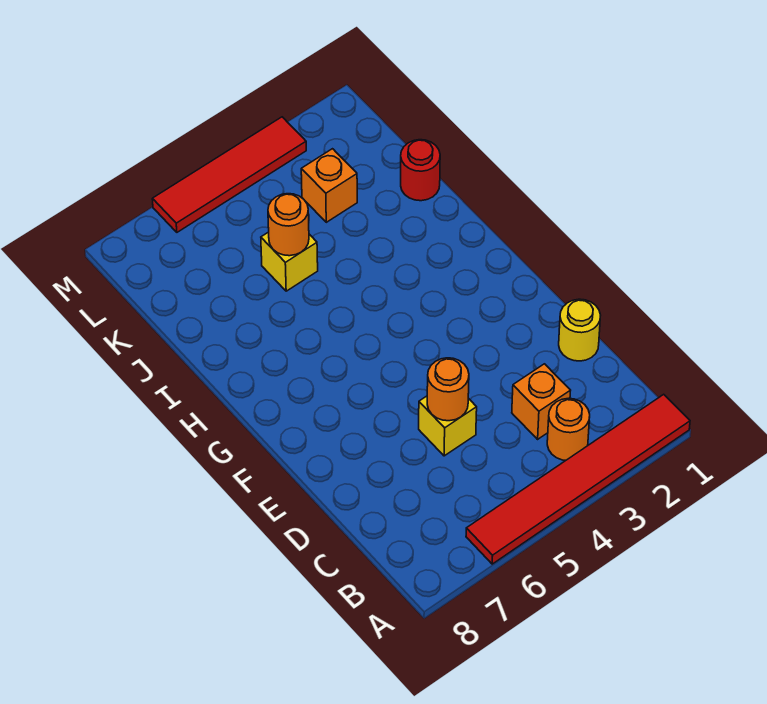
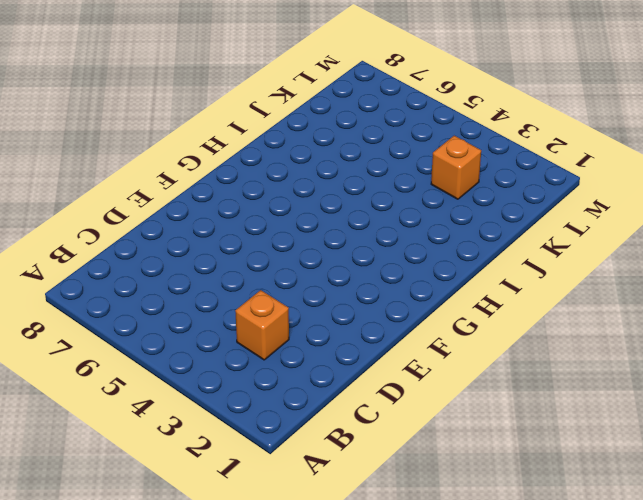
none -> red 1x6 tile [466,394,690,564]
none -> orange 1x1 round brick [547,398,590,460]

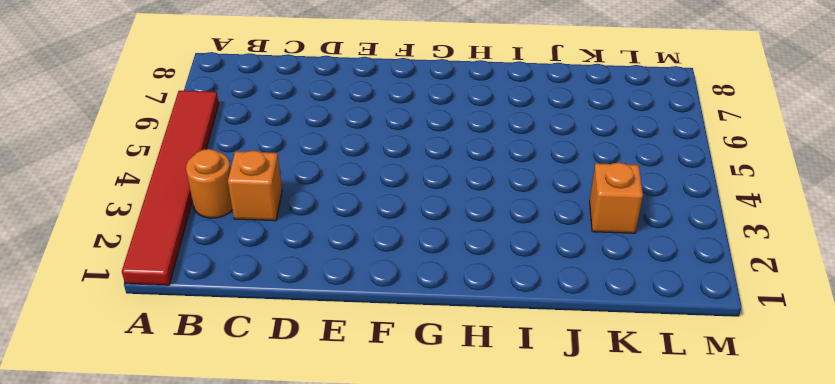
none -> yellow 1x1 round brick [559,299,601,361]
none -> yellow 1x1 brick [419,396,477,456]

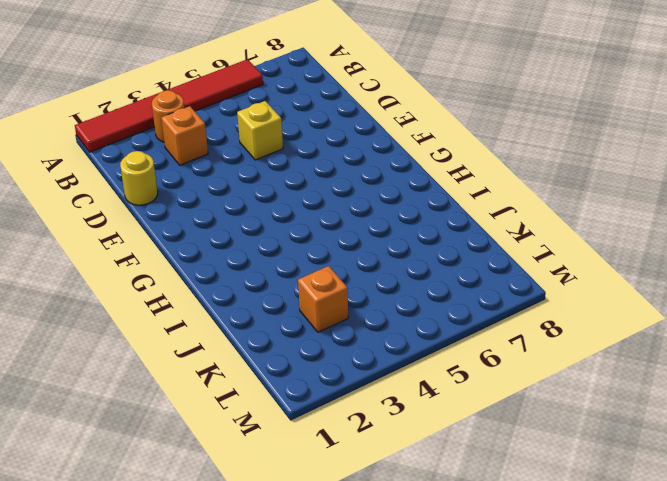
none -> red 1x1 round brick [401,140,440,201]
none -> yellow 1x1 brick [261,232,318,291]

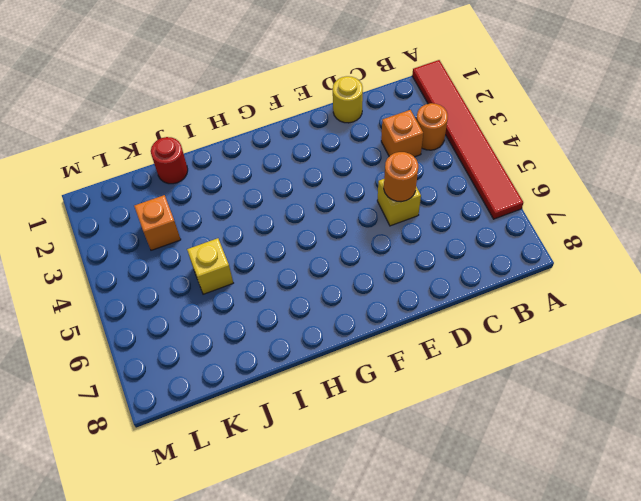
none -> red 1x4 tile [152,117,306,232]
none -> orange 1x1 round brick [268,194,309,256]

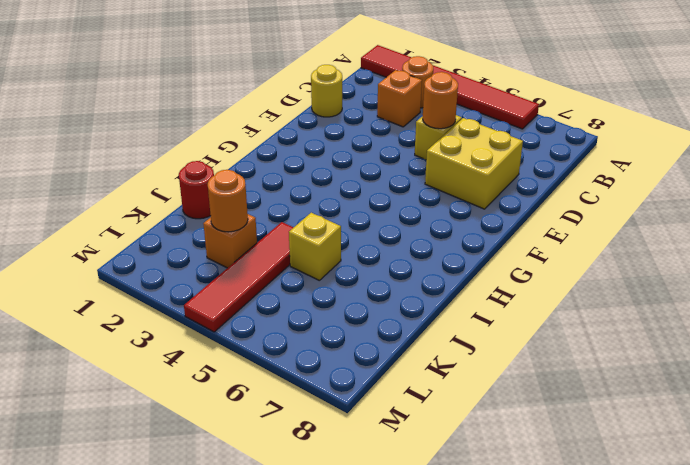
yellow 2x2 brick [425,118,523,209] -> none
red 1x4 tile [184,222,294,332] -> red 1x4 tile turned to [152,117,306,232]
orange 1x1 round brick [208,170,248,232] -> orange 1x1 round brick moved to [268,194,309,256]

